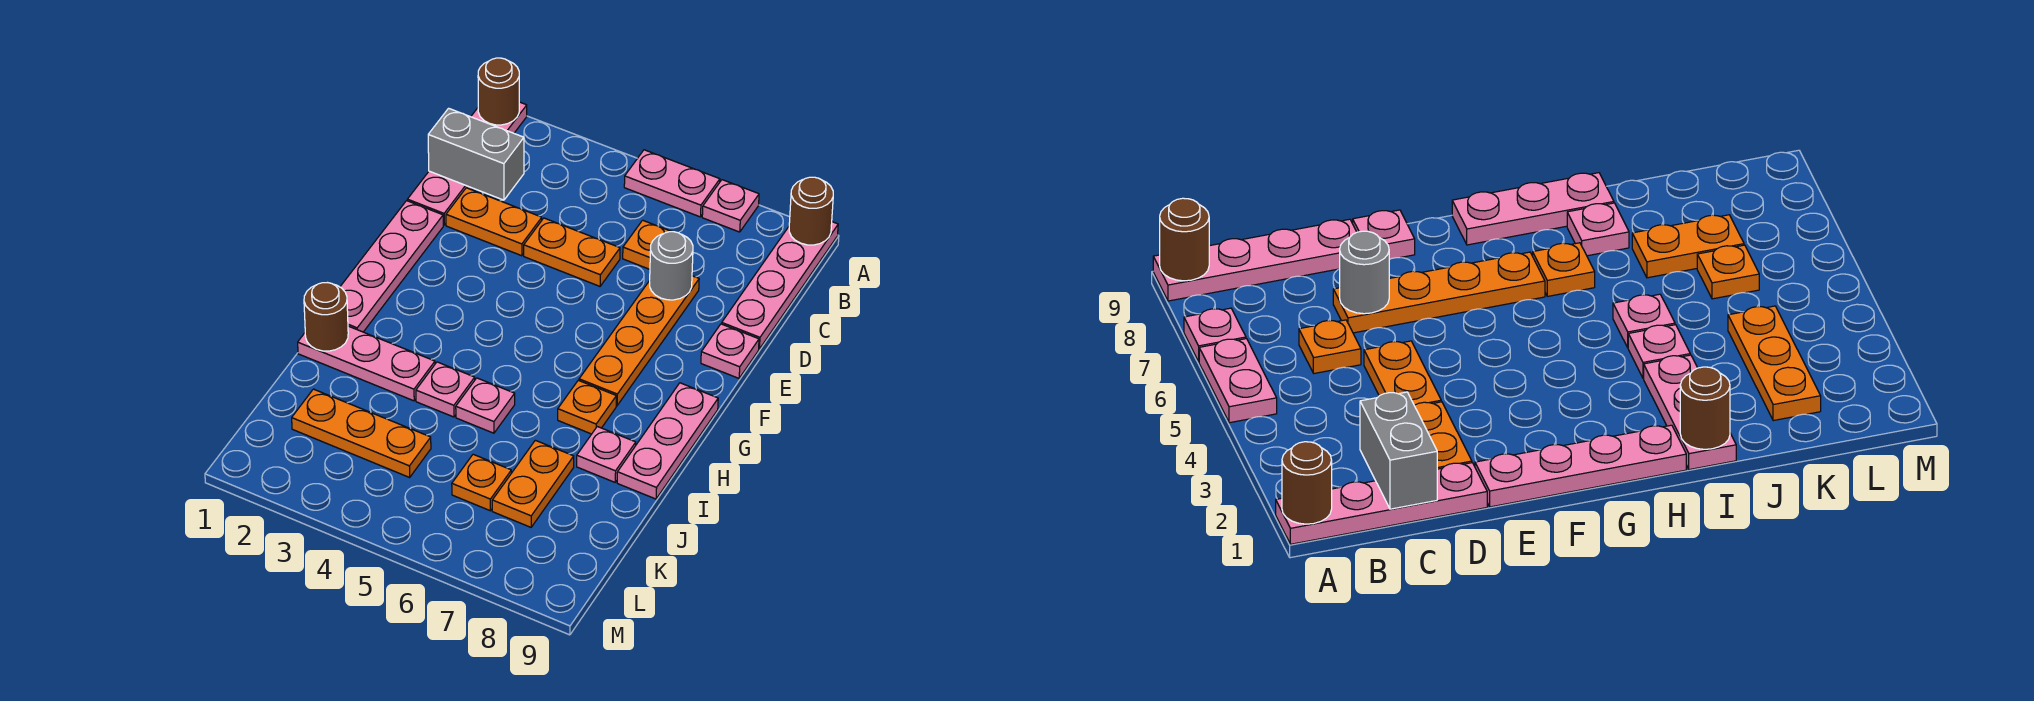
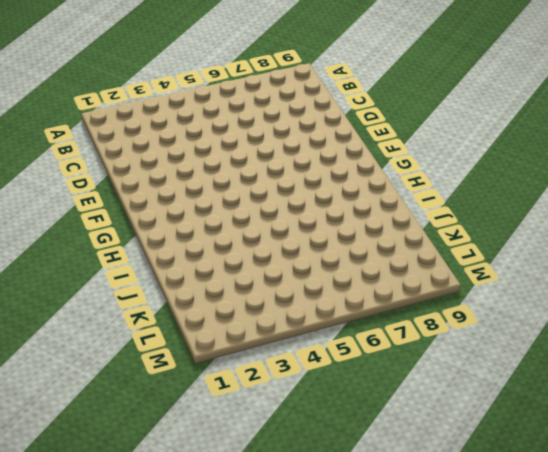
none -> pink 1x4 plate [407,102,527,225]
none -> pink 1x2 plate [624,150,720,217]
none -> pink 1x1 plate [702,180,759,232]

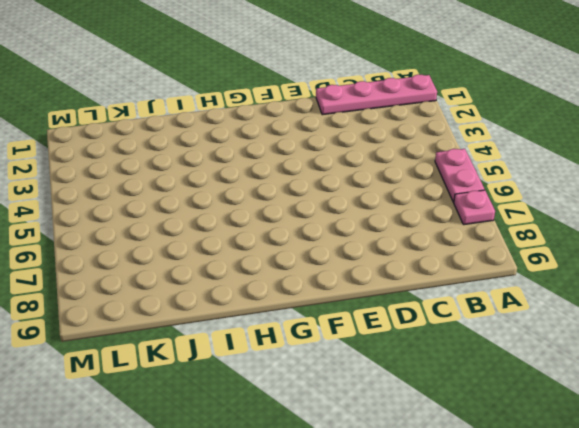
none -> pink 1x4 plate [722,222,838,349]
none -> orange 1x1 plate [623,220,671,269]
none -> orange 1x2 plate [446,188,542,256]

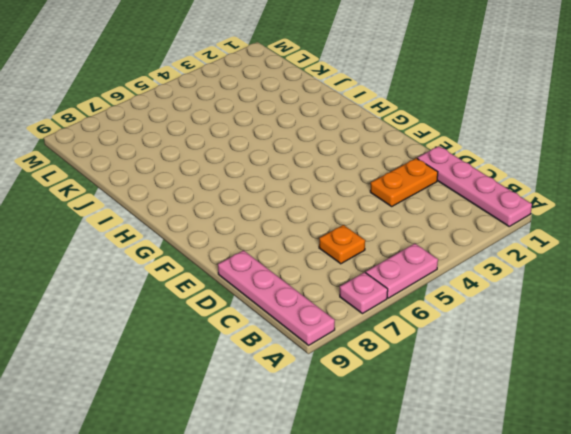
none -> orange 1x2 plate [524,218,620,286]
none -> orange 1x4 plate [579,276,699,406]
none -> pink 1x4 plate [340,201,443,332]

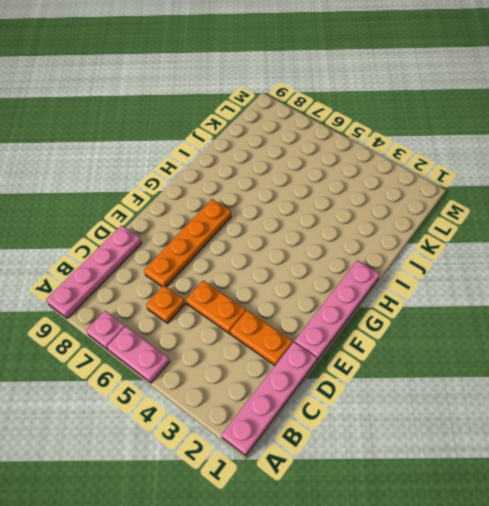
none -> pink 1x1 plate [701,324,759,378]
none -> pink 1x3 plate [617,383,718,499]
none -> orange 1x1 plate [558,380,616,434]

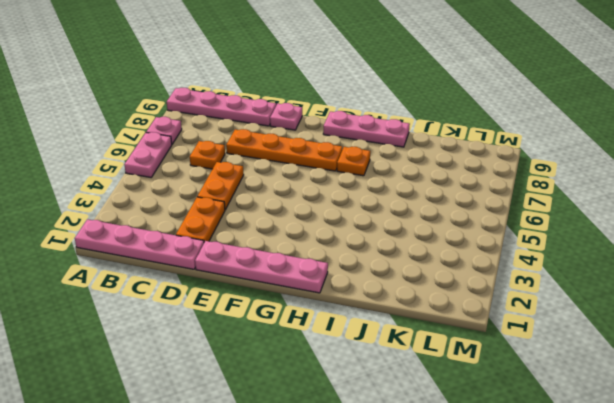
none -> pink 1x3 plate [298,326,435,401]
none -> pink 1x1 plate [416,362,475,417]
none -> pink 1x1 plate [456,378,515,433]

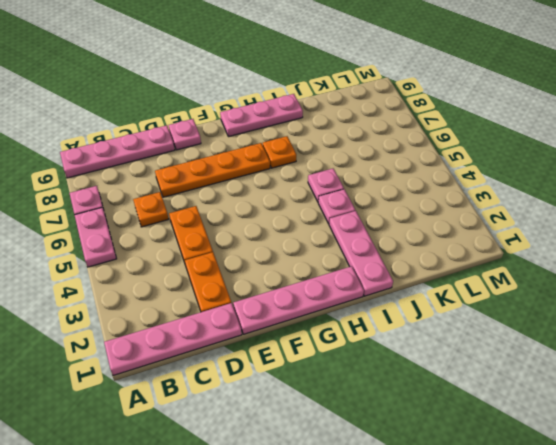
none -> pink 1x1 plate [577,427,636,482]
none -> orange 1x2 plate [492,440,574,527]
none -> orange 1x3 plate [292,389,431,477]

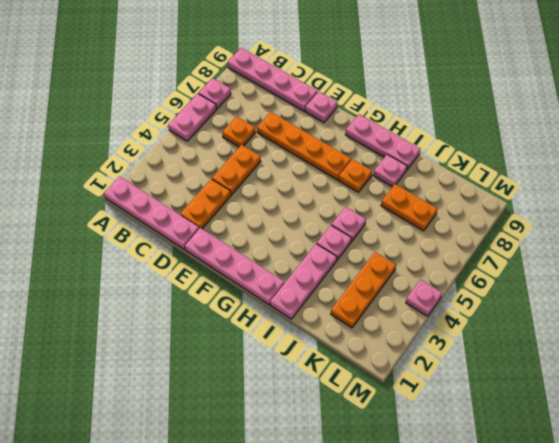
pink 1x1 plate [406,280,442,316] -> none
none -> orange 1x1 plate [452,454,511,511]
none -> brown 1x1 round brick [478,58,519,125]
none -> brown 1x1 round brick [789,177,833,245]

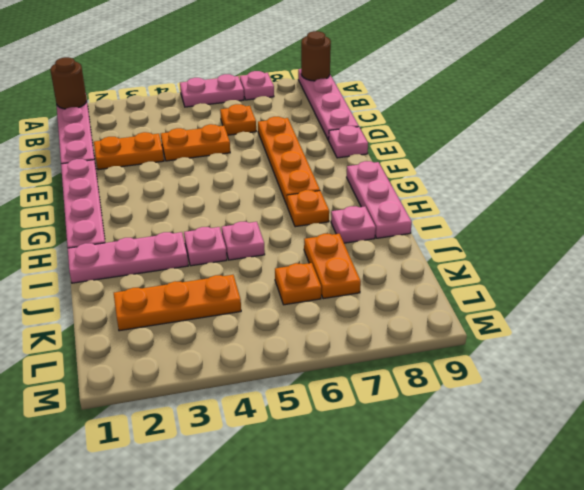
none -> grey 1x2 brick [428,108,524,200]
none -> grey 1x1 round brick [650,232,693,300]
none -> brown 1x1 round brick [304,283,348,351]

